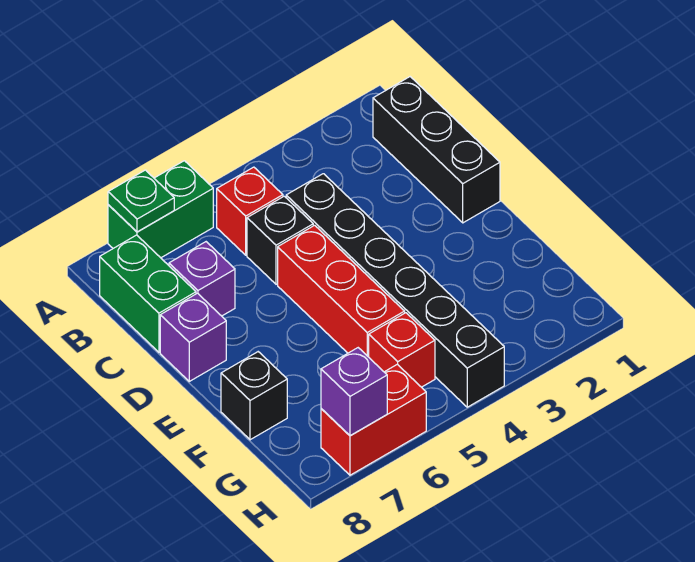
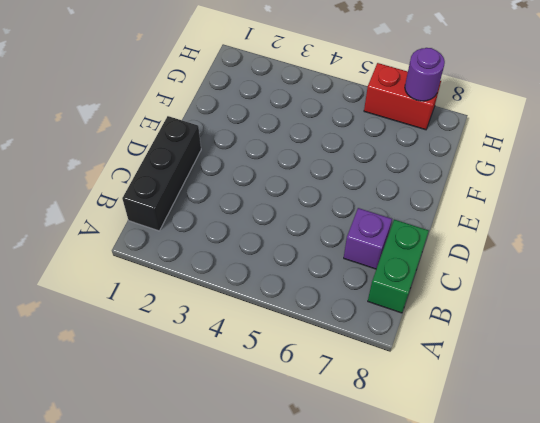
purple 1x1 round brick [405,48,445,101] -> purple 1x1 brick [321,348,387,436]
none -> green 1x2 brick [108,161,213,258]
none -> red 1x1 brick [217,167,283,255]
none -> black 1x6 brick [286,174,504,407]

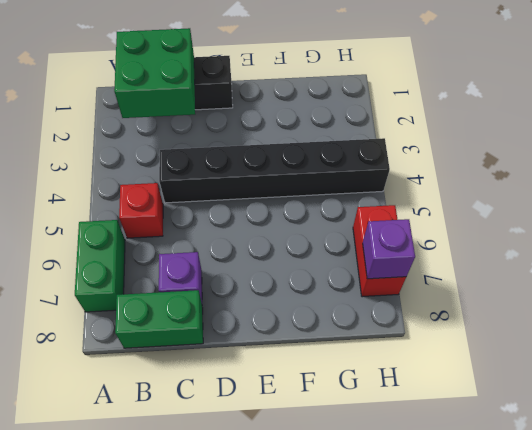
green 2x2 brick [114,28,195,118] -> none
none -> black 1x1 brick [247,196,313,284]
none -> red 1x3 brick [278,225,405,357]
none -> purple 1x1 brick [160,293,226,381]

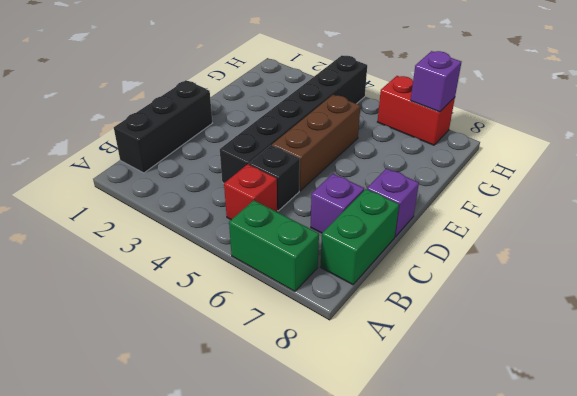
brown 1x3 brick [272,95,360,191] -> red 1x3 brick [278,225,405,357]
none -> black 1x1 brick [221,352,287,440]
none -> red 1x1 brick [369,313,435,387]
none -> green 1x1 plate [108,170,174,232]

